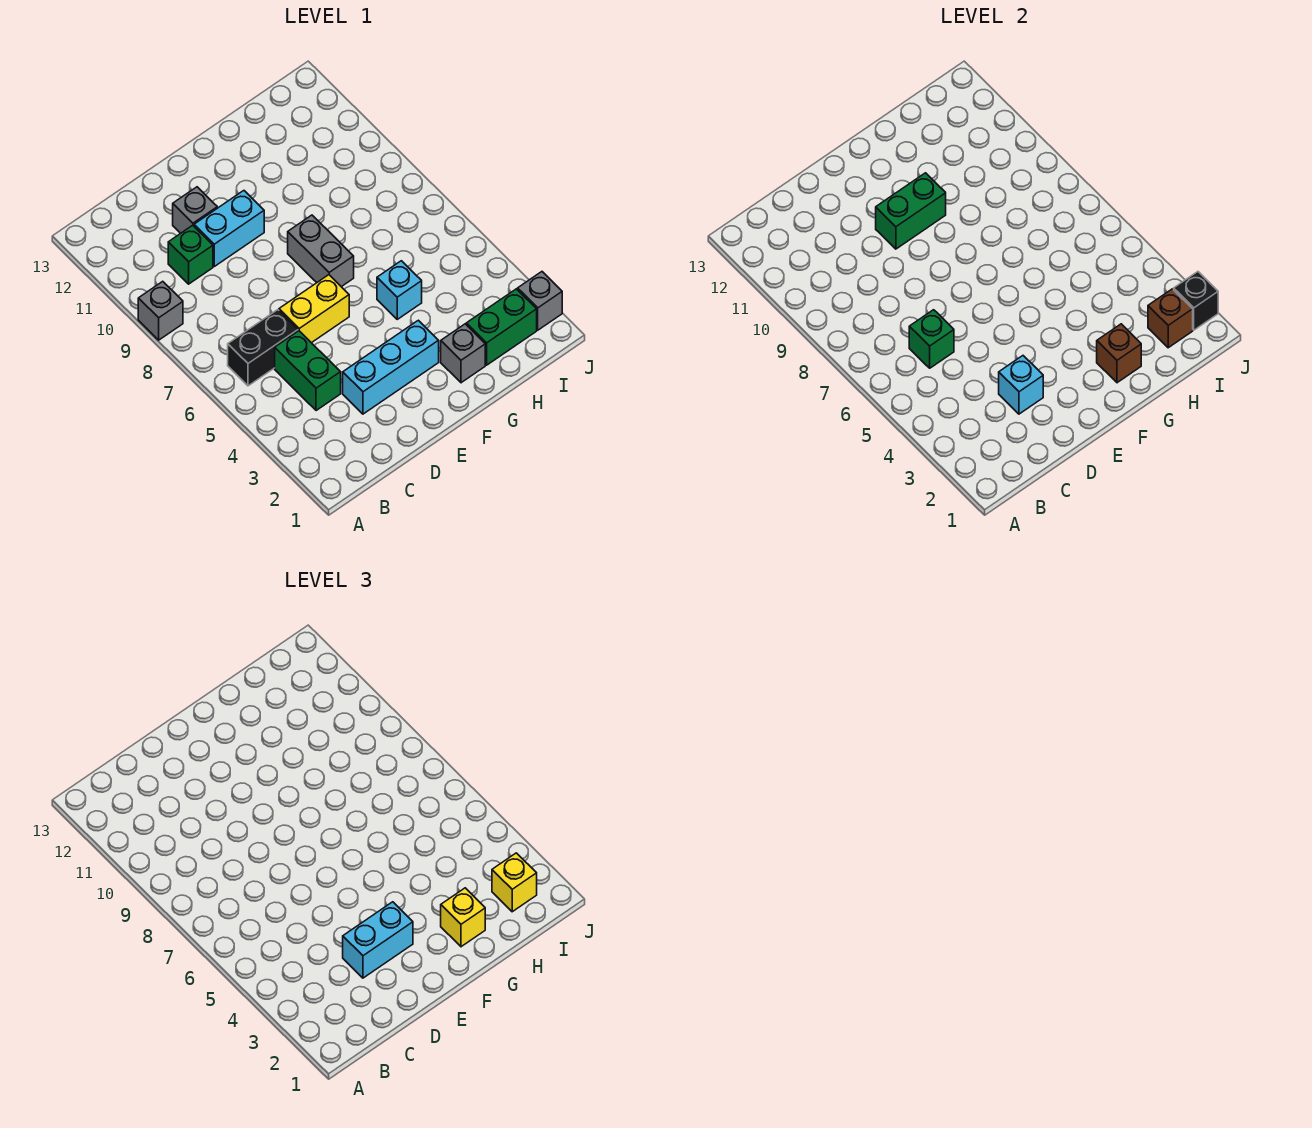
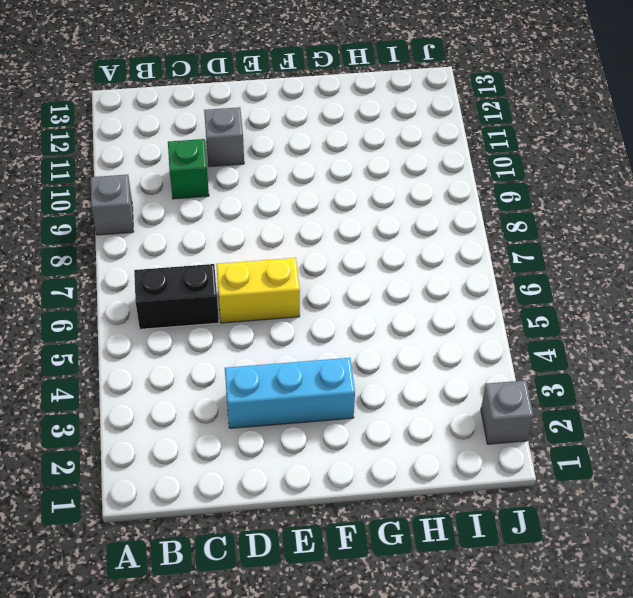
none -> green 1x2 brick [275,331,341,411]
none -> cyan 1x2 brick [194,191,264,266]
none -> grey 1x2 brick [288,215,354,287]

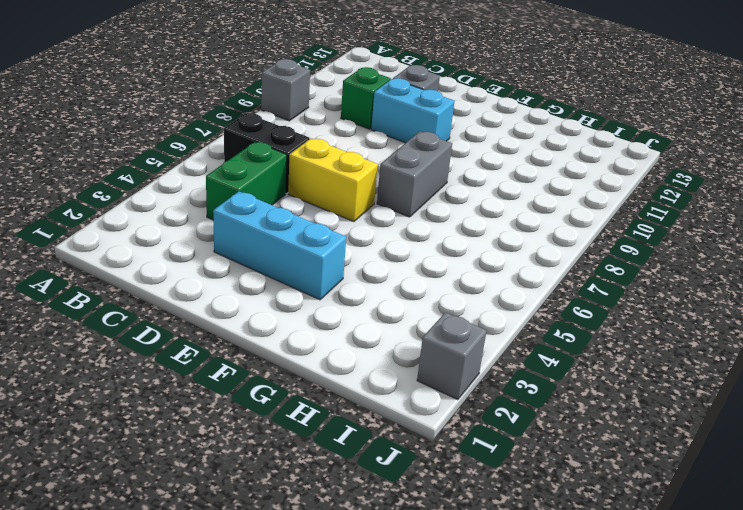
none -> grey 1x1 brick [441,324,485,383]
none -> cyan 1x1 brick [377,261,422,319]
none -> green 1x2 brick [466,289,537,365]

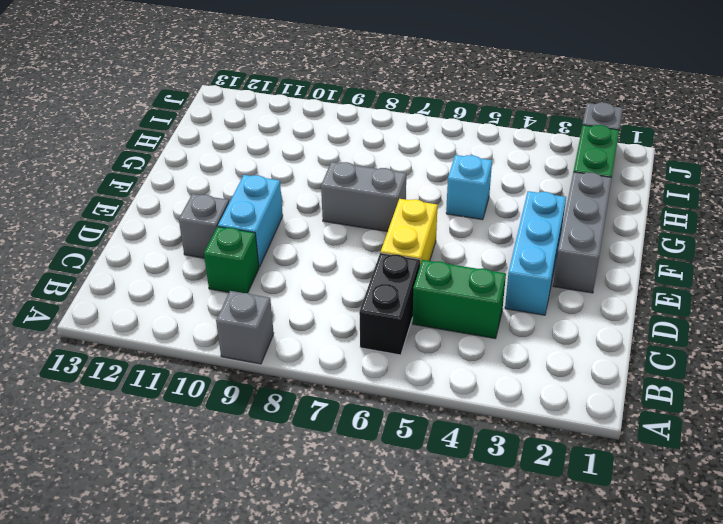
grey 1x3 brick [553,172,612,293] -> grey 1x1 brick [441,324,485,383]
none -> green 1x1 brick [909,310,954,368]
none -> cyan 1x1 brick [999,356,1043,414]
none -> green 1x2 brick [876,173,946,249]

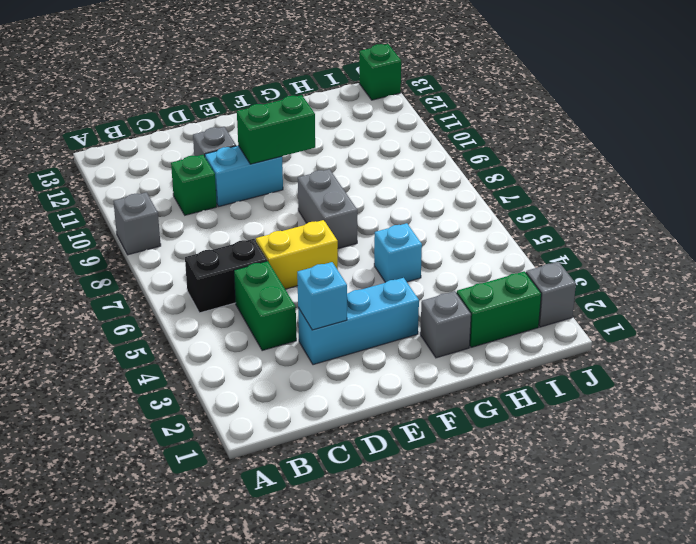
green 1x1 brick [359,44,401,100] -> green 1x1 brick moved to [909,310,954,368]
none -> brown 1x1 brick [1097,324,1141,383]
none -> brown 1x1 brick [1148,289,1193,348]
none -> black 1x1 brick [1174,272,1218,330]

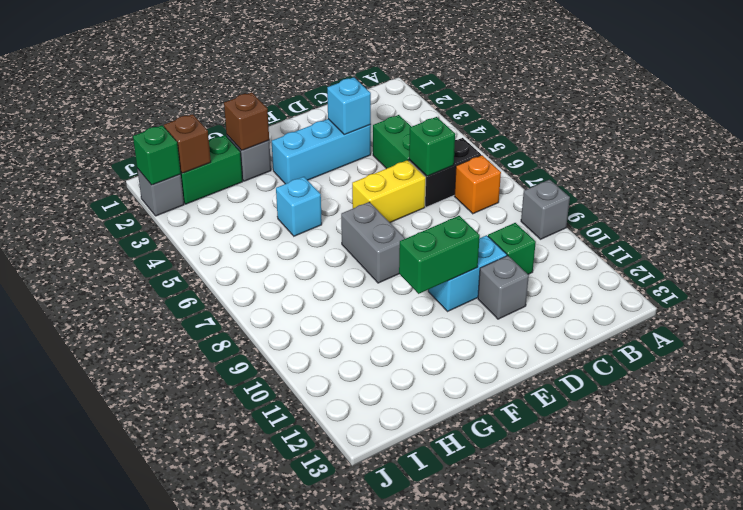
orange 1x1 brick [454,155,501,214] -> none
green 1x1 brick [133,125,181,185] -> black 1x1 brick [1174,272,1218,330]
none -> cyan 1x2 brick [343,902,413,978]
none -> yellow 1x1 brick [441,888,485,947]
none -> yellow 1x1 brick [492,853,537,912]

